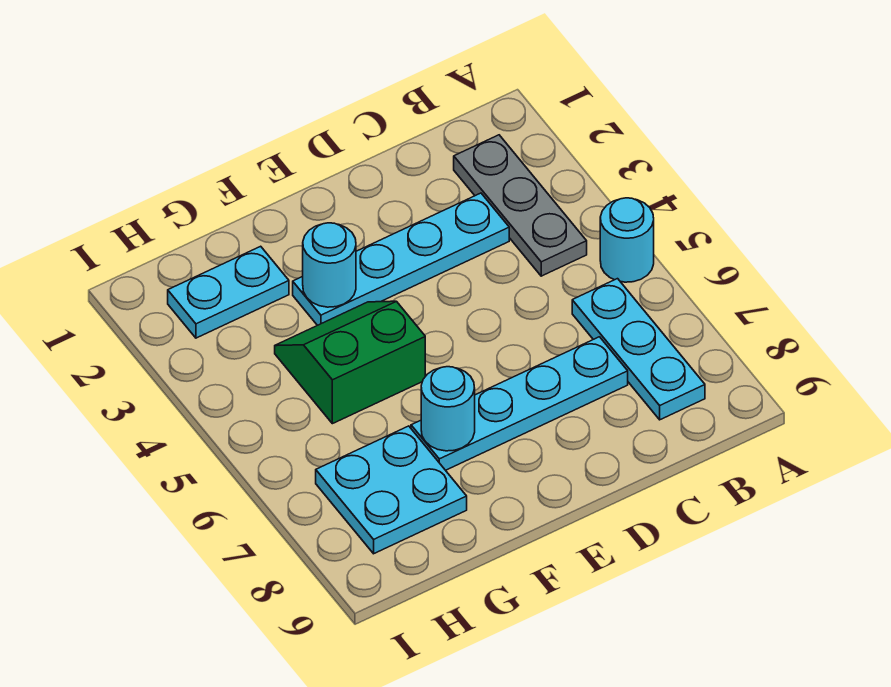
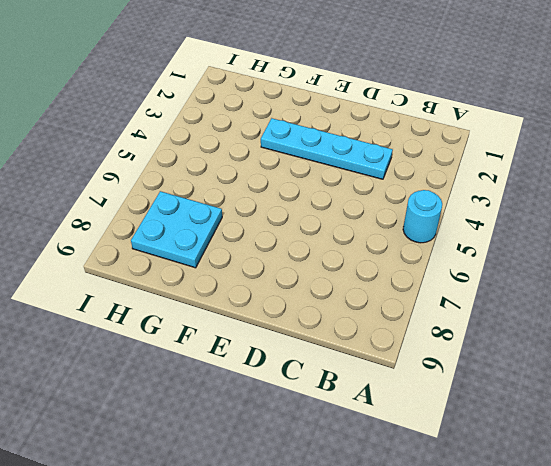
none -> grey 1x3 plate [454,135,587,276]
none -> cyan 1x3 plate [572,279,705,420]

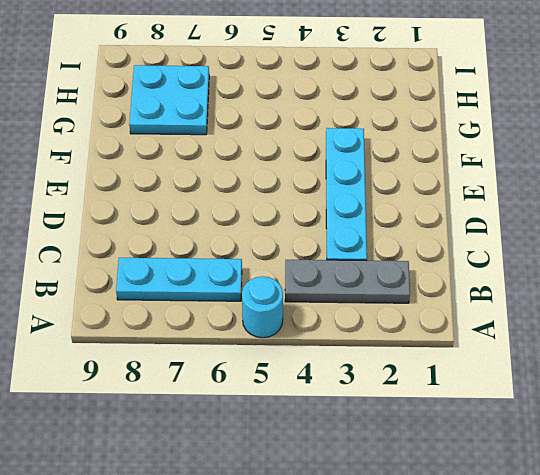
none -> cyan 1x4 plate [411,337,628,470]
none -> green 2x2 slope [275,301,425,424]

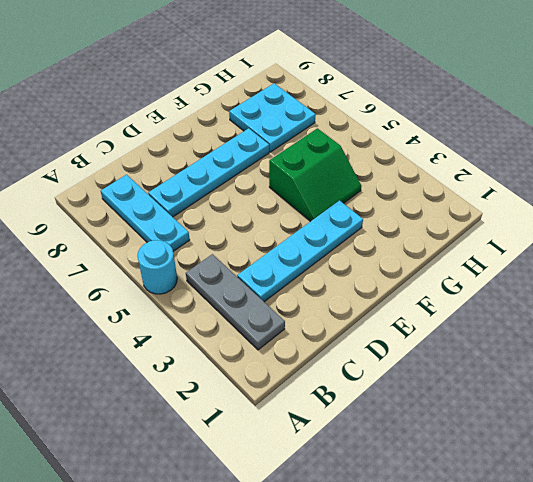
none -> cyan 1x2 plate [168,246,289,338]
none -> cyan 1x1 round brick [303,223,356,307]

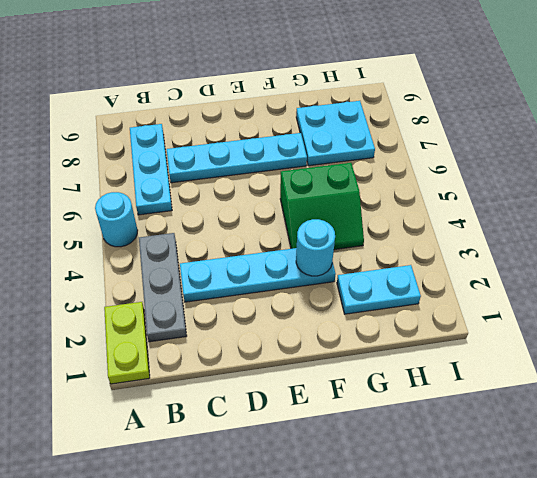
lime 1x2 plate [104,302,150,384] -> none
none -> cyan 1x1 round brick [421,367,475,451]

